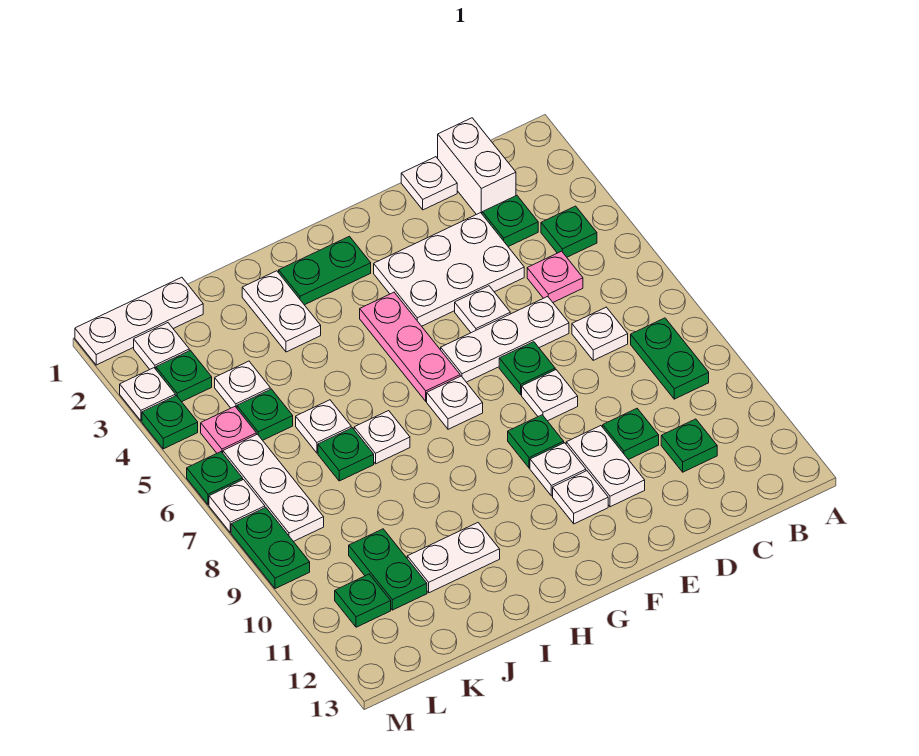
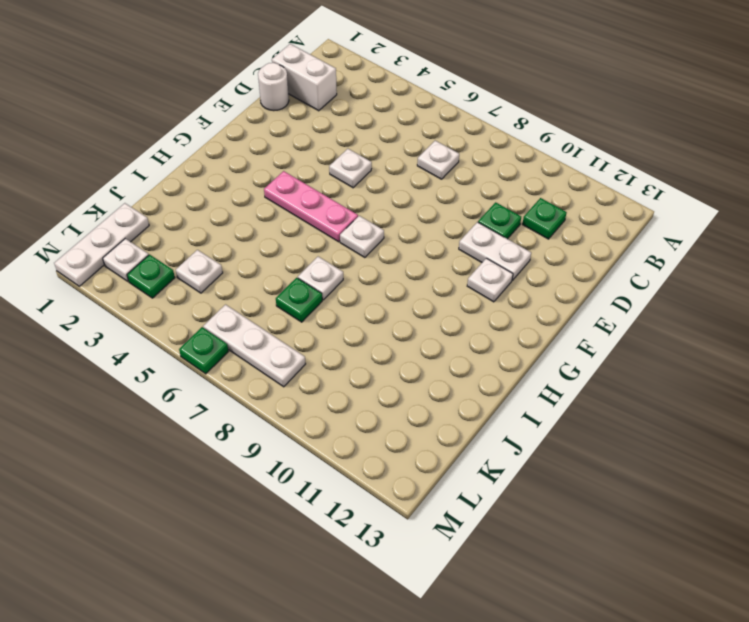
white 1x1 round brick [258,63,289,111] -> white 1x1 plate [401,157,457,210]
none -> green 1x1 plate [541,206,597,257]
none -> green 1x2 plate [631,318,709,399]
none -> green 1x1 plate [482,196,538,247]
none -> pink 1x1 plate [527,251,583,302]

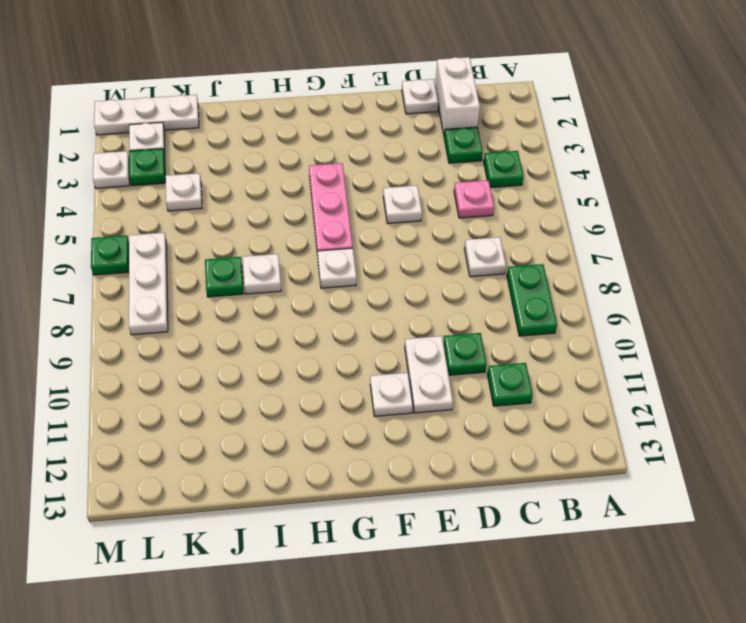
none -> white 2x3 plate [374,213,524,326]
none -> white 1x3 plate [441,297,569,382]
none -> green 1x1 plate [499,342,555,395]
none -> white 1x1 plate [522,370,578,421]

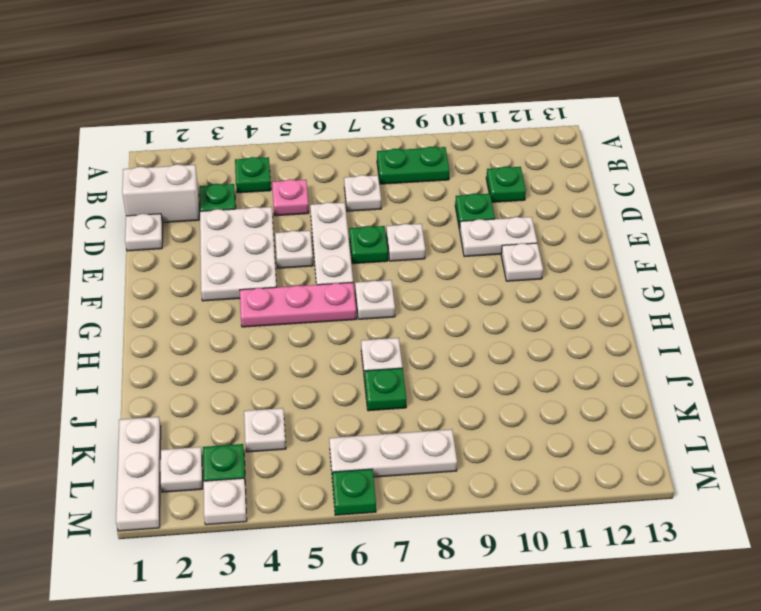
none -> green 1x1 plate [508,415,564,468]
none -> white 1x1 plate [530,443,586,496]
none -> green 1x2 plate [279,236,371,305]
none -> white 1x2 plate [242,271,321,352]

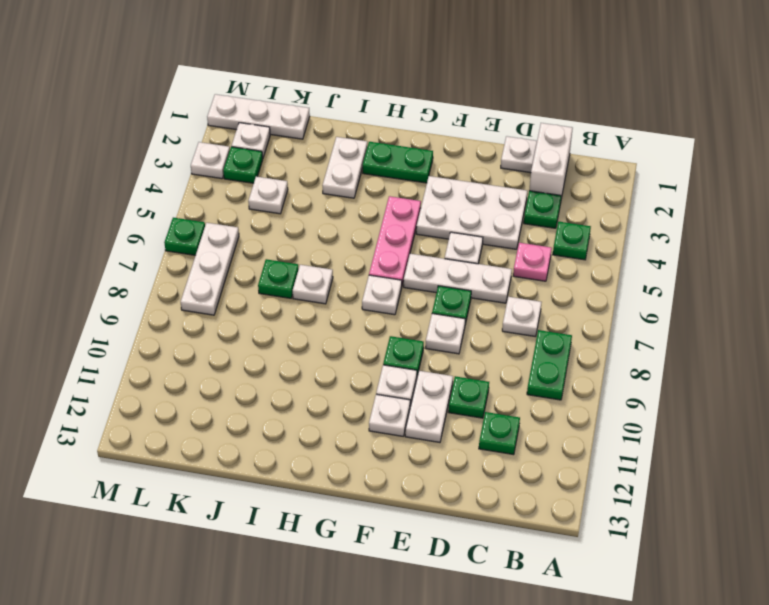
none -> white 1x2 plate [407,523,500,593]
none -> white 1x1 plate [296,400,351,453]
none -> green 1x1 plate [237,389,293,440]
none -> green 1x2 plate [349,529,427,610]

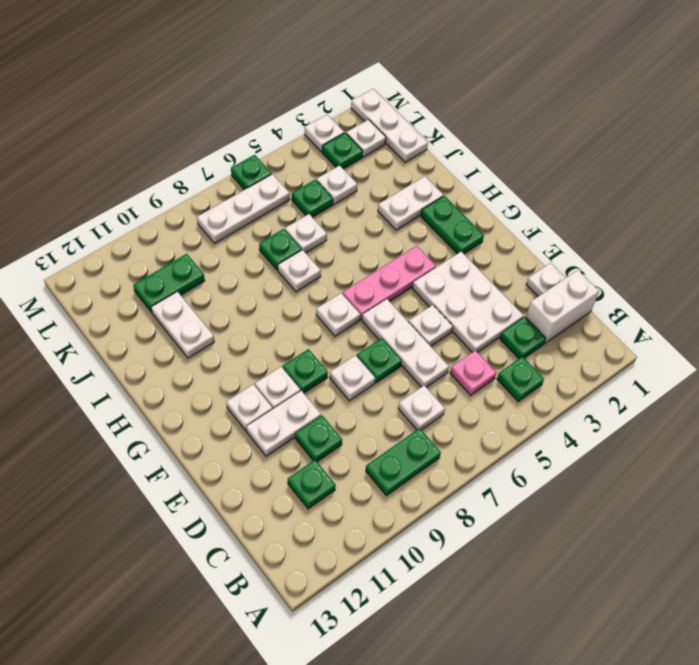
none -> pink 1x1 plate [201,407,256,453]
none -> green 1x1 plate [335,574,391,627]
none -> green 1x1 plate [142,396,198,449]
none -> white 1x1 plate [209,480,265,533]

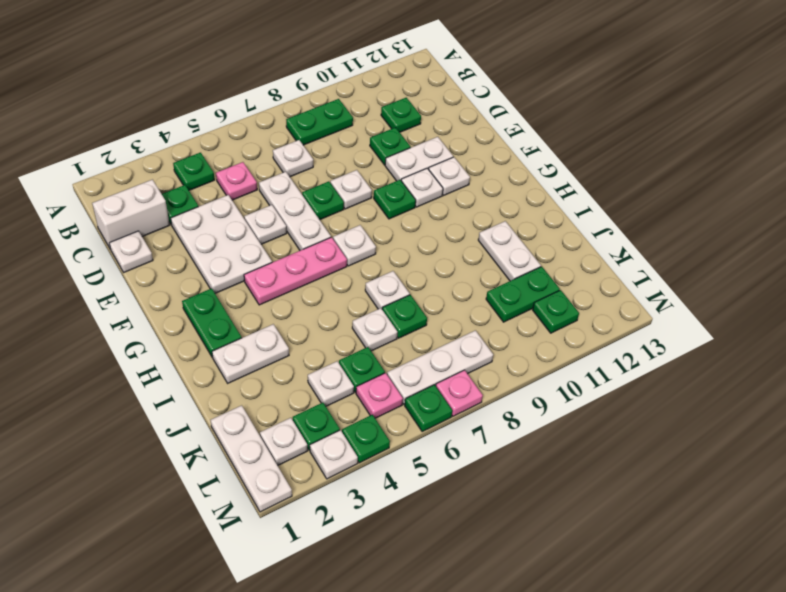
pink 1x1 plate [436,370,483,416] -> white 1x1 plate [209,480,265,533]
none -> green 1x2 plate [231,508,310,589]

